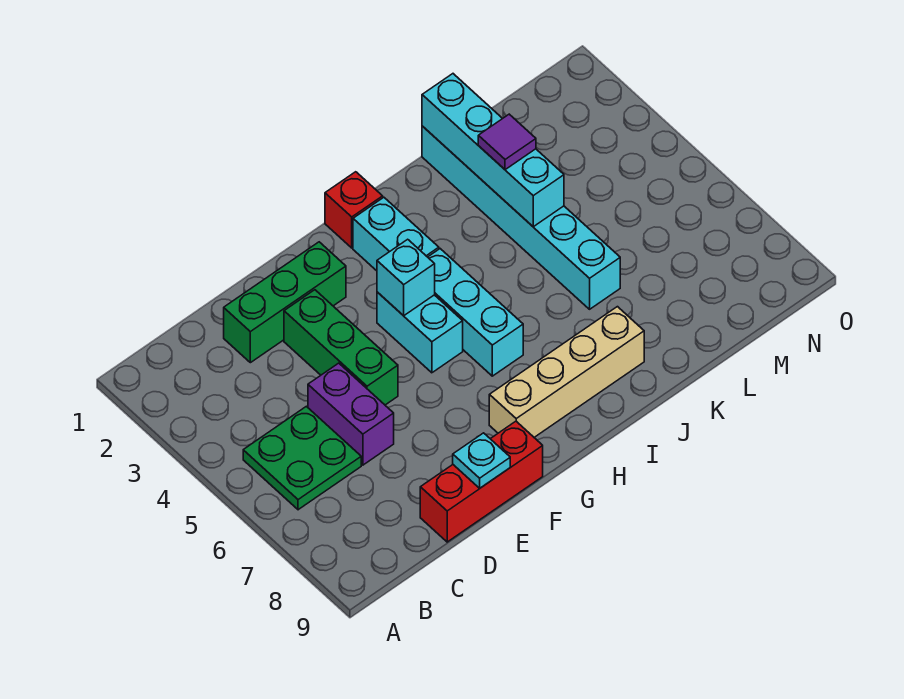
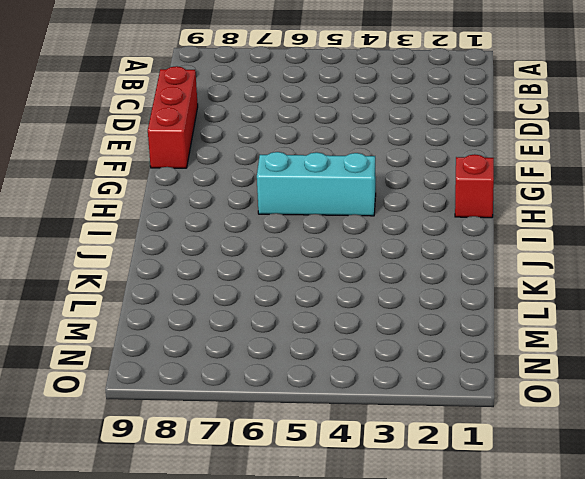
none -> green 2x2 plate [243,406,361,510]
none -> green 1x3 brick [224,242,346,363]
none -> purple 1x2 brick [308,363,394,465]

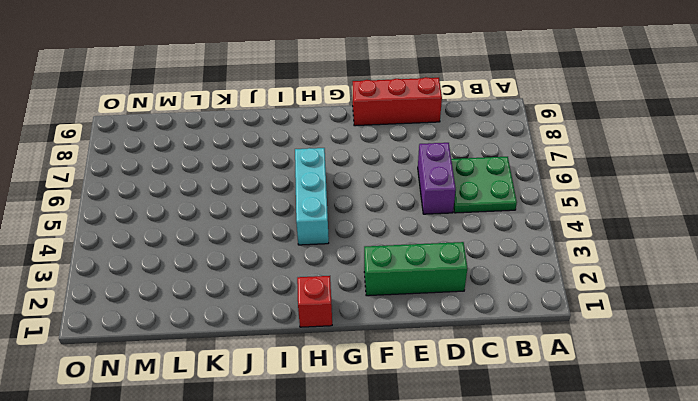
none -> green 1x3 brick [284,290,398,405]
none -> cyan 1x2 brick [377,292,463,373]
none -> tan 1x4 brick [489,307,644,437]

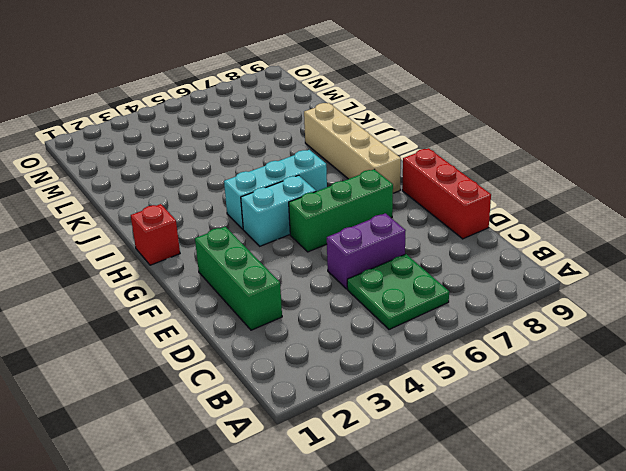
green 1x3 brick [289,169,393,252] -> green 1x3 brick moved to [284,290,398,405]
none -> cyan 1x2 brick [353,197,439,271]
none -> cyan 1x6 brick [422,126,620,309]
none -> cyan 1x1 plate [453,433,510,488]

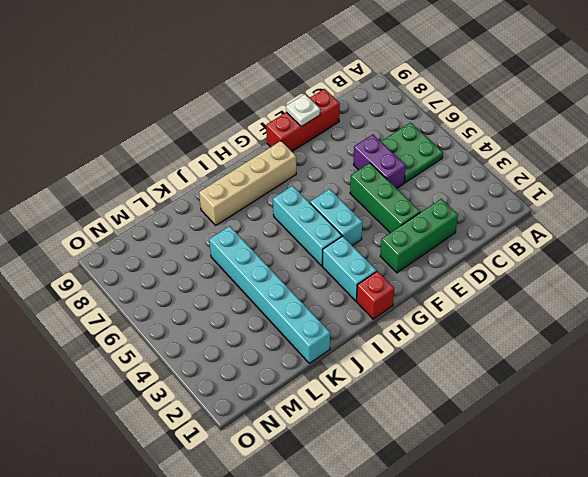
white 1x1 plate [286,94,320,126] -> cyan 1x1 plate [453,433,510,488]
none -> cyan 1x1 brick [377,239,435,316]
none -> cyan 1x4 brick [422,74,564,227]
none -> purple 1x1 tile [478,114,536,170]

